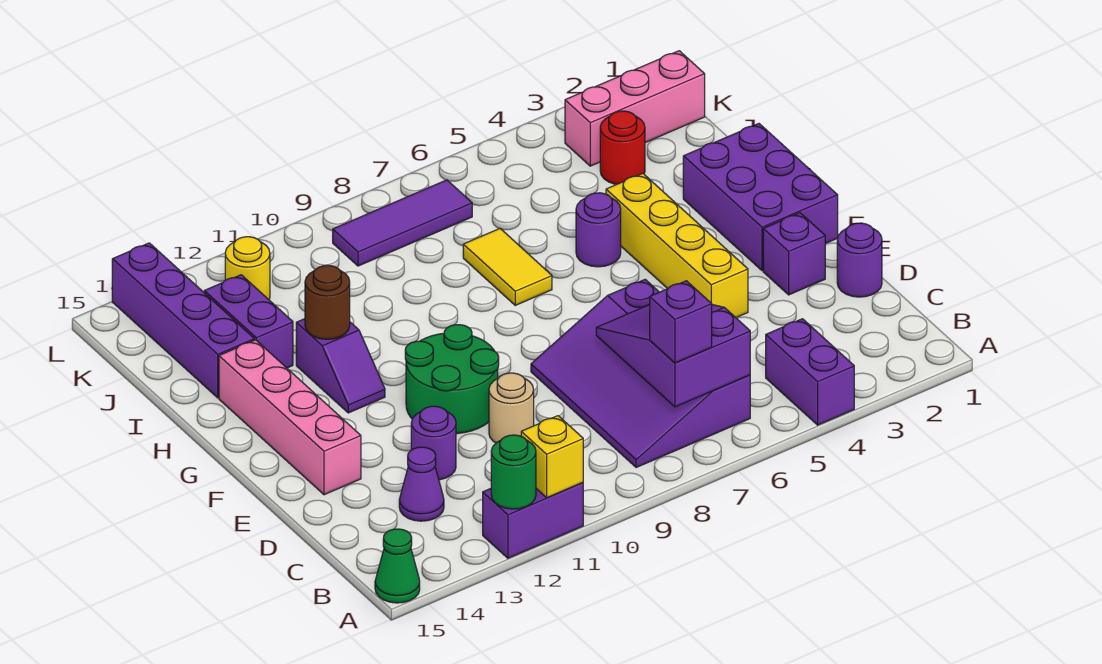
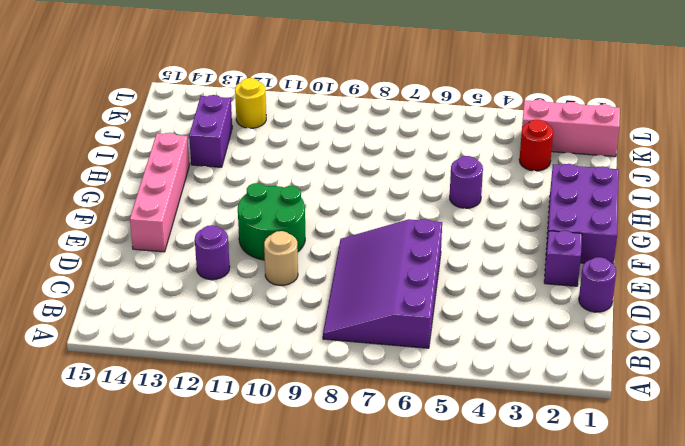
none -> purple 1x2 brick [766,319,854,425]
none -> purple 1x2 brick [483,482,583,558]
none -> green 1x1 cone [375,529,420,603]

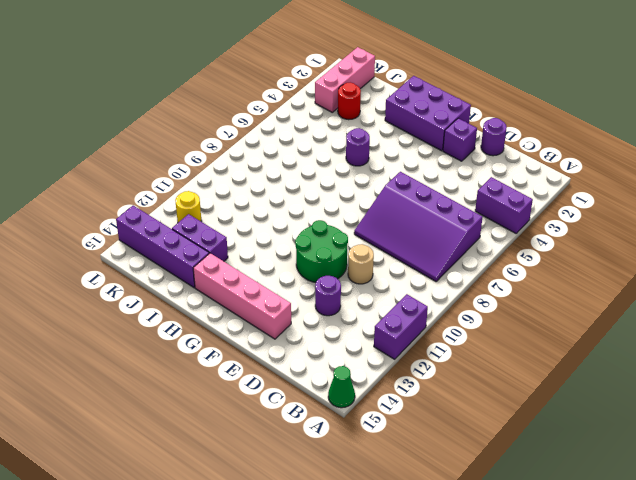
none -> purple 1x1 cone [399,447,444,521]
none -> yellow 1x4 brick [606,173,748,317]
none -> purple 1x2 slope [296,319,385,413]

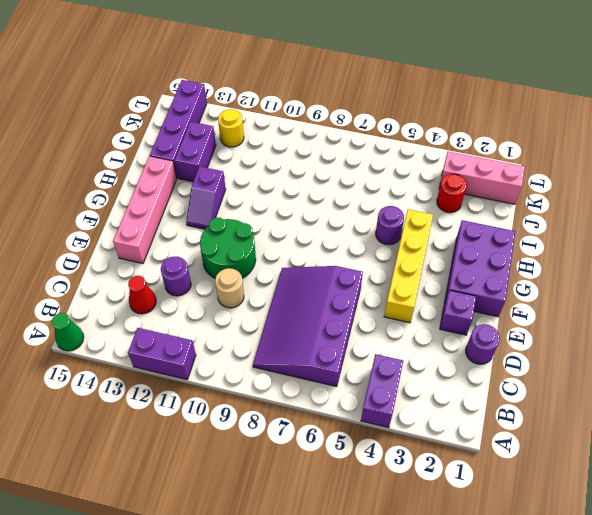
red 1x1 cone [128,276,156,314] -> purple 1x1 cone [399,447,444,521]
none -> yellow 1x2 tile [463,229,552,305]
none -> purple 1x3 tile [333,180,472,266]
none -> yellow 1x1 brick [521,416,583,498]

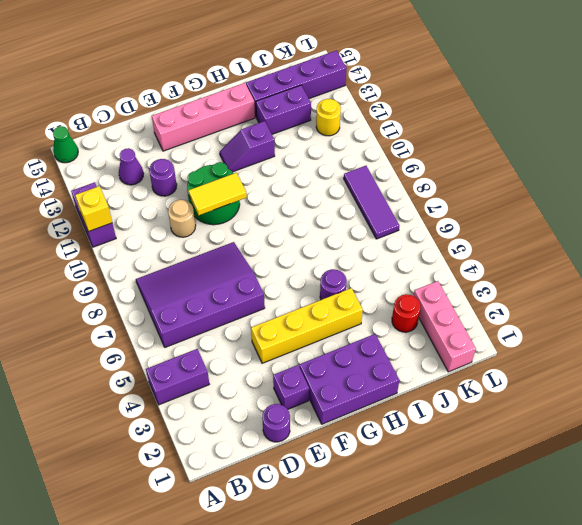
yellow 1x2 tile [189,173,247,215] -> yellow 1x2 tile moved to [463,229,552,305]
none -> green 1x1 round brick [491,435,536,509]
none -> purple 2x3 slope [596,305,750,407]
none -> brown 1x1 round brick [305,265,350,339]

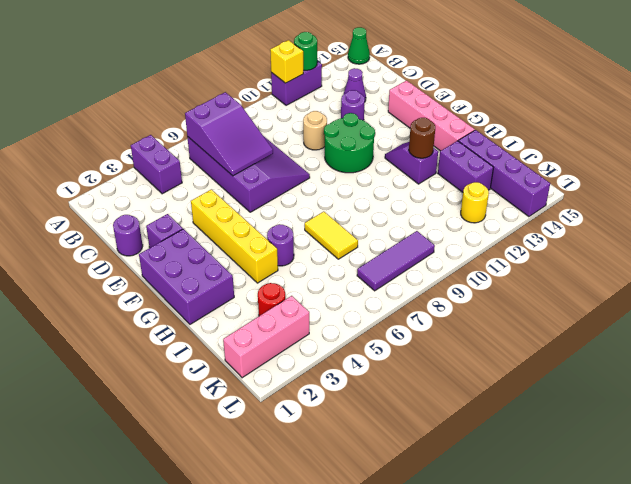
none -> purple 1x1 brick [650,281,712,363]

